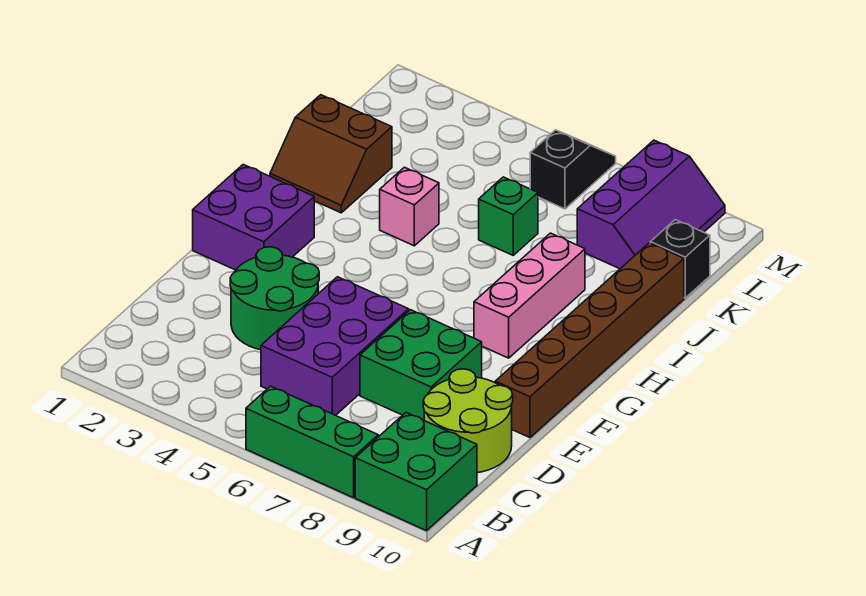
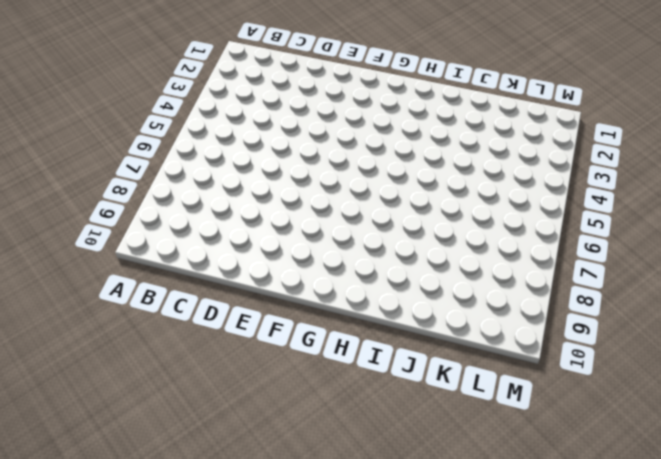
none -> green 1x3 brick [246,386,378,498]
none -> green 2x2 brick [355,413,477,531]
none -> purple 2x3 brick [261,277,409,415]

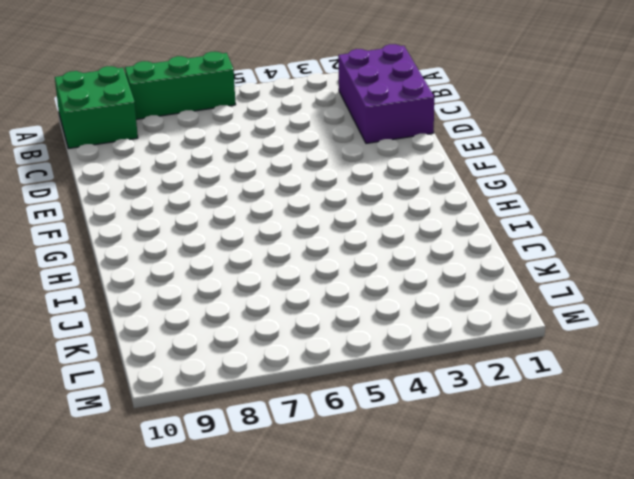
purple 2x3 brick [338,44,434,143] -> purple 2x3 brick moved to [261,277,409,415]
none -> lime 2x2 round brick [423,369,513,473]
none -> green 2x2 round brick [230,247,319,350]
none -> green 2x2 brick [360,310,482,420]

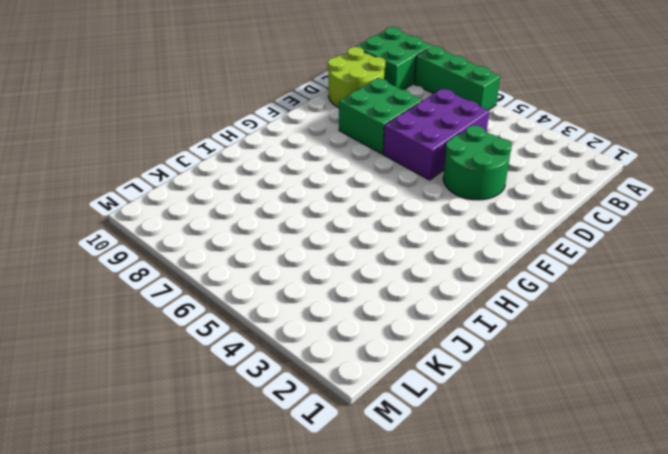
none -> brown 1x6 brick [495,243,684,438]
none -> purple 2x2 brick [193,165,314,270]
none -> pink 1x3 brick [474,233,585,358]

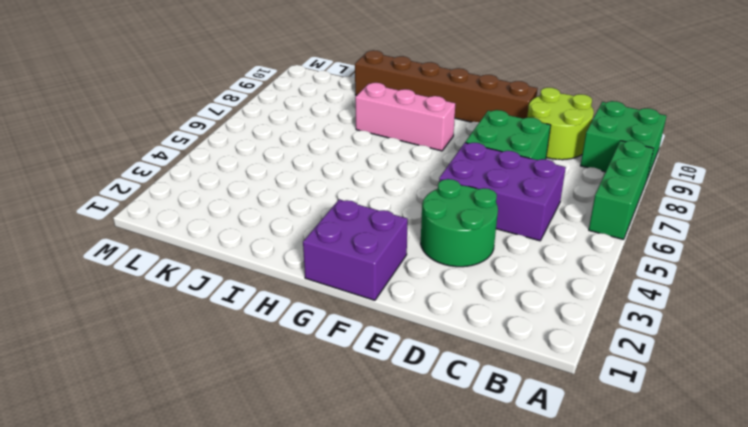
none -> brown 2x2 slope [270,95,392,213]
none -> pink 1x1 brick [380,167,439,246]
none -> green 1x1 brick [479,177,538,255]

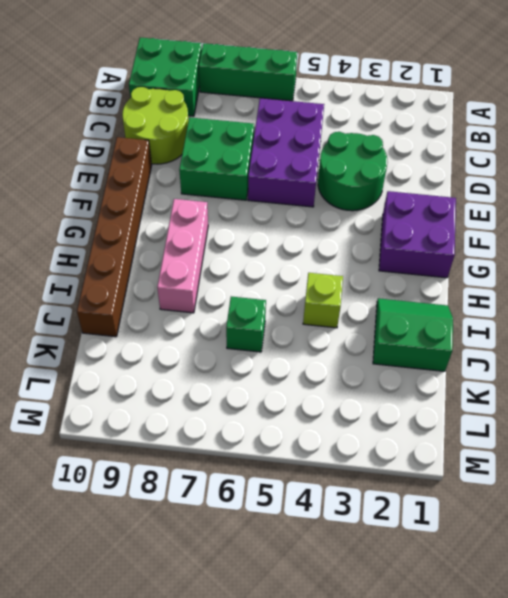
green 2x2 slope [373,298,453,371] -> brown 2x2 slope [270,95,392,213]
lime 1x1 brick [303,273,343,328] -> pink 1x1 brick [380,167,439,246]
none -> purple 2x3 slope [577,140,725,269]
none -> black 1x1 brick [650,220,710,298]
none -> black 1x2 slope [530,130,616,209]

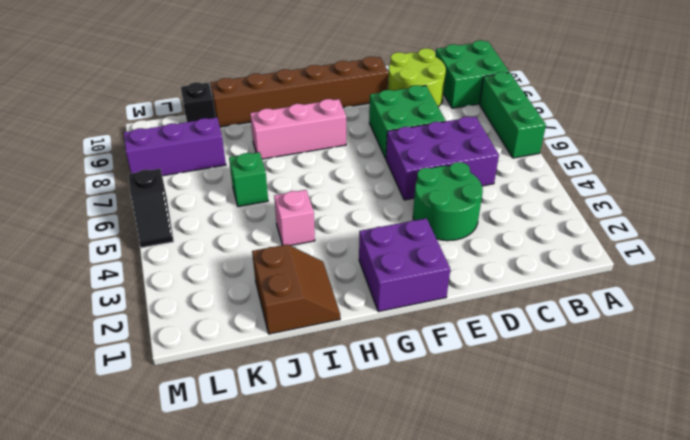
black 1x2 slope [128,169,174,248] -> black 1x2 slope turned to [530,130,616,209]

